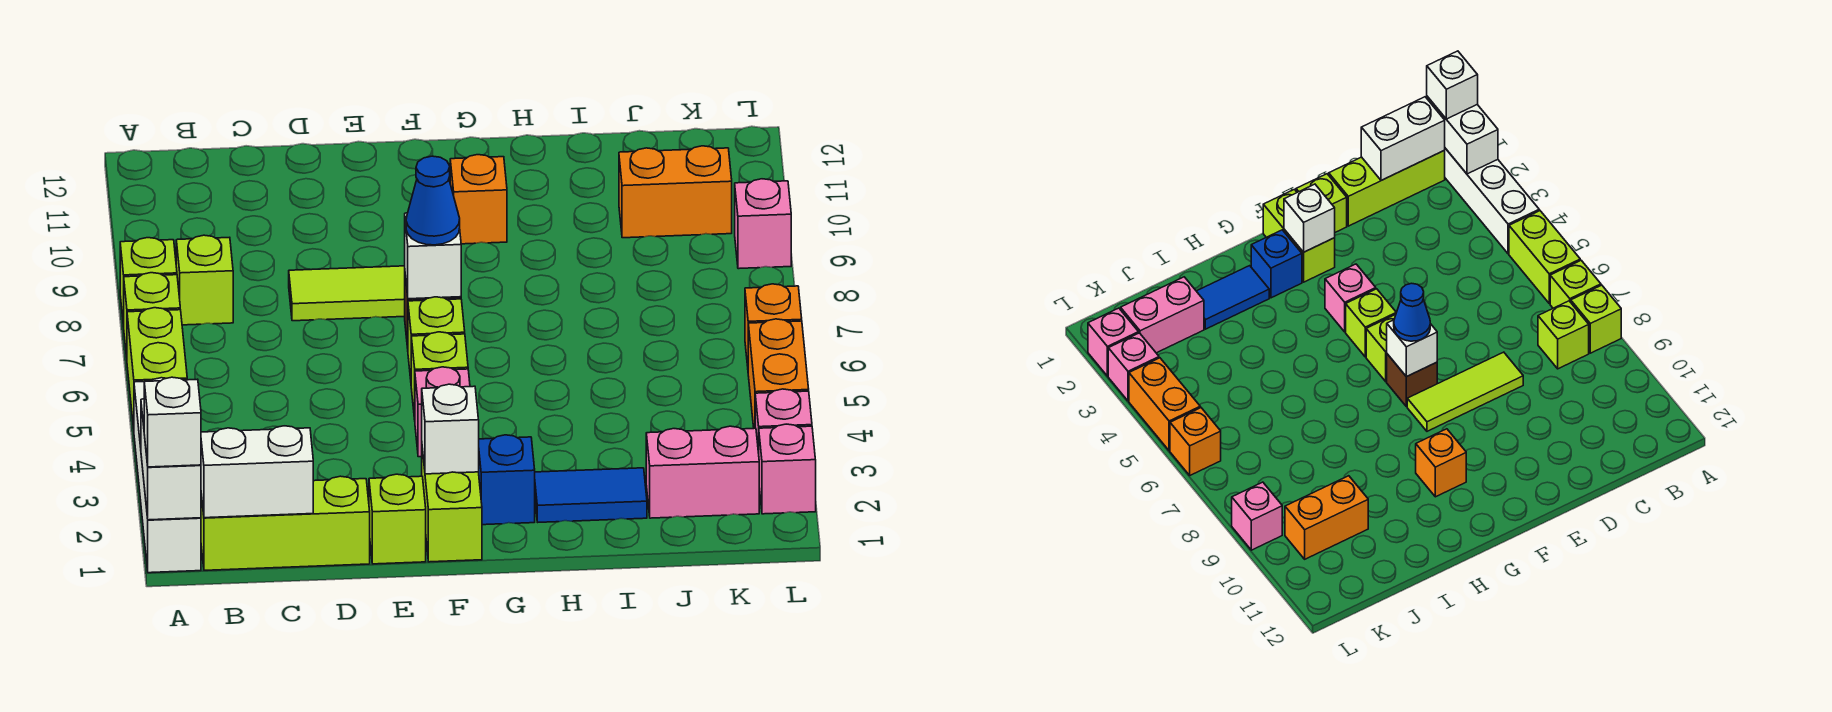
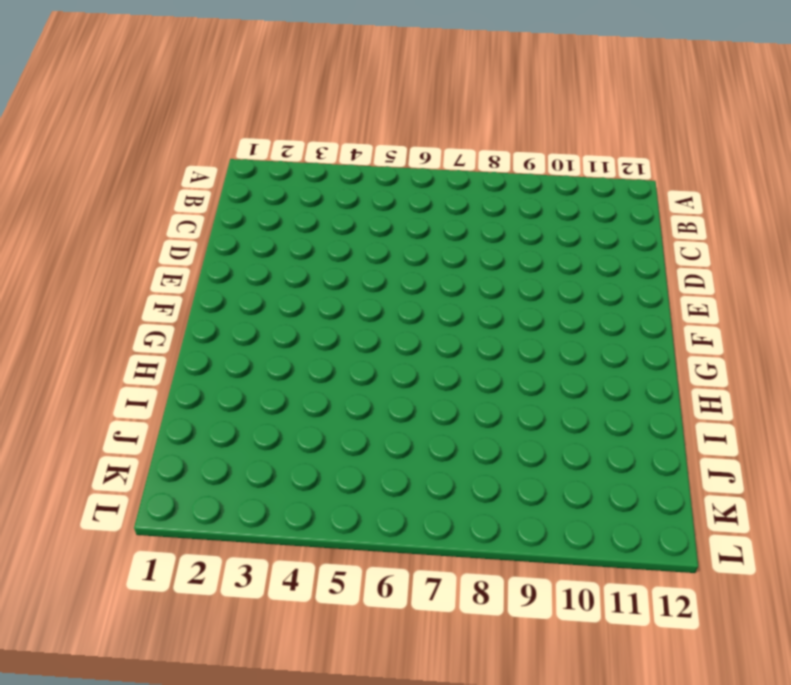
none -> white 1x4 brick [134,378,201,573]
none -> lime 1x2 brick [127,308,187,429]
none -> lime 1x1 brick [124,273,180,357]

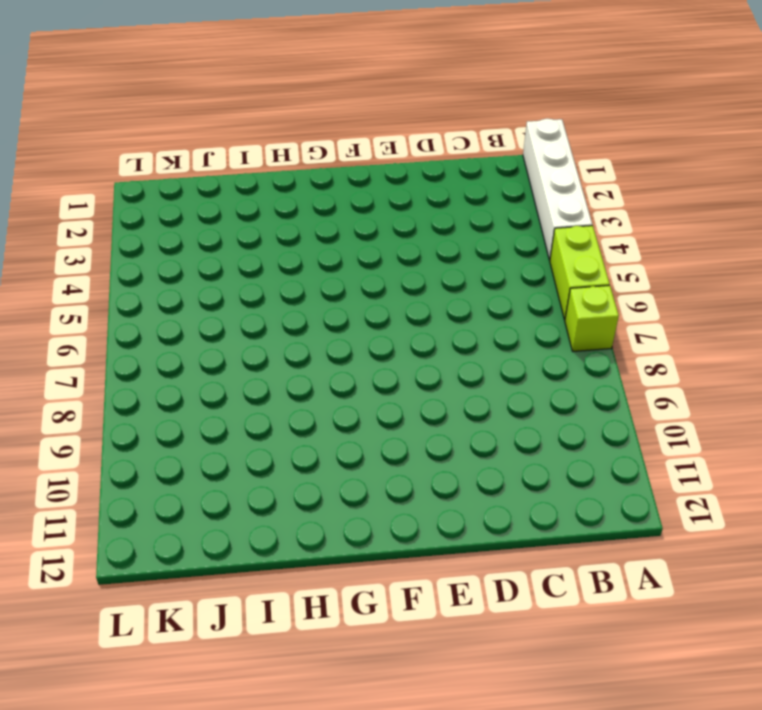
none -> lime 1x1 brick [120,238,177,327]
none -> lime 1x3 brick [201,476,370,570]
none -> lime 1x1 brick [176,235,233,325]

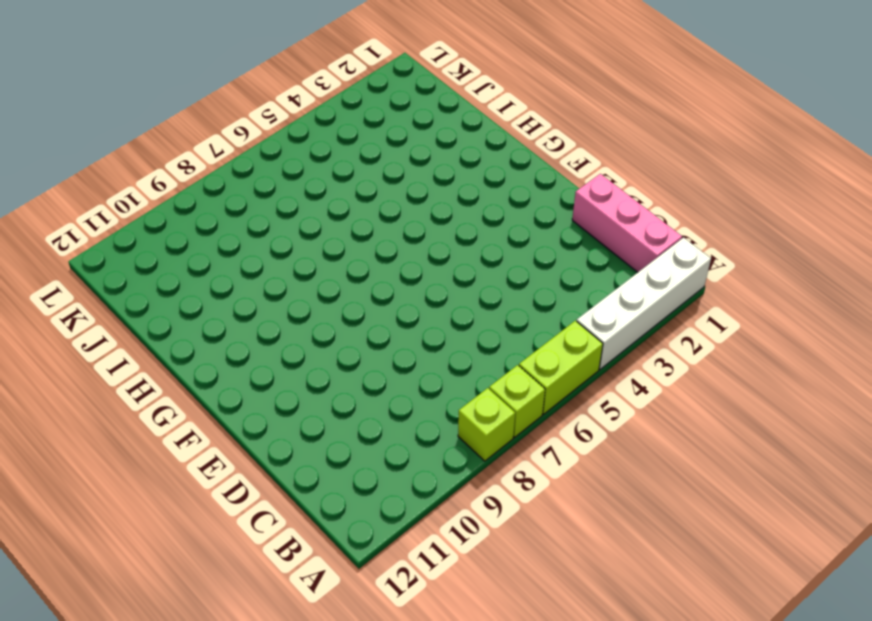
pink 1x3 brick [572,174,682,272] -> lime 1x3 brick [201,476,370,570]
none -> lime 1x1 brick [176,235,233,325]
none -> lime 1x3 tile [289,266,405,321]
none -> lime 1x1 brick [369,474,426,564]

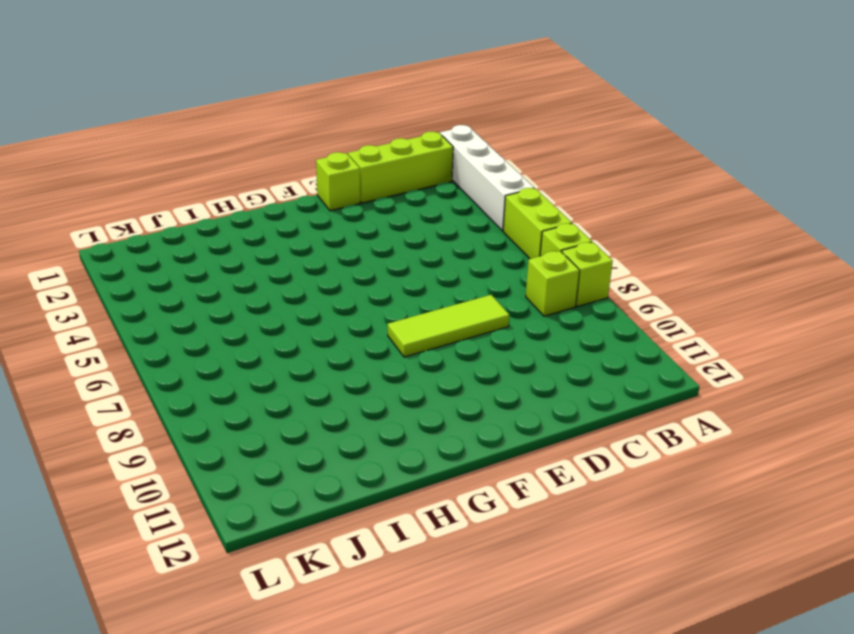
none -> lime 1x2 brick [422,449,482,562]
none -> pink 1x1 brick [415,367,470,457]
none -> lime 1x1 brick [411,332,468,419]

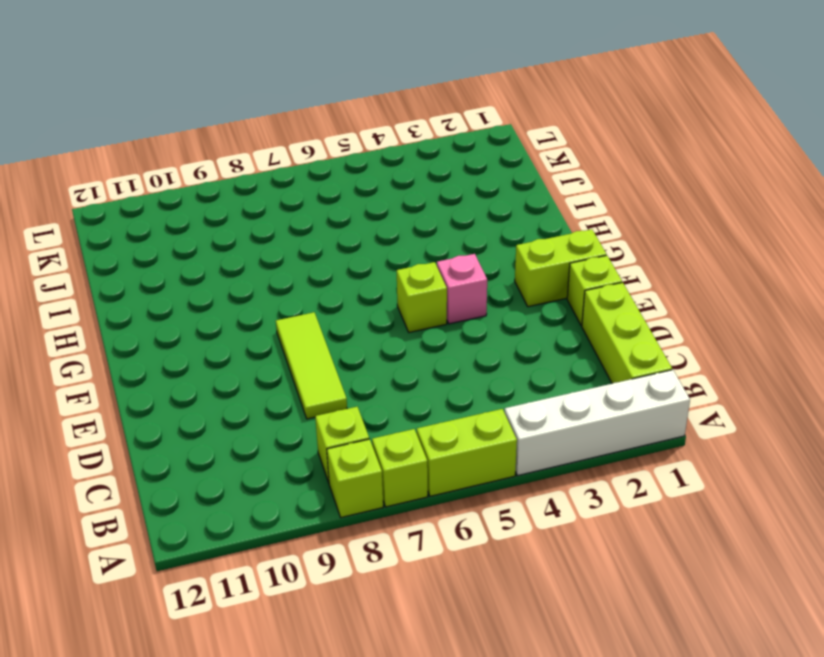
none -> lime 1x1 brick [408,297,465,379]
none -> brown 1x1 brick [1387,354,1437,407]
none -> blue 1x1 brick [479,435,535,525]

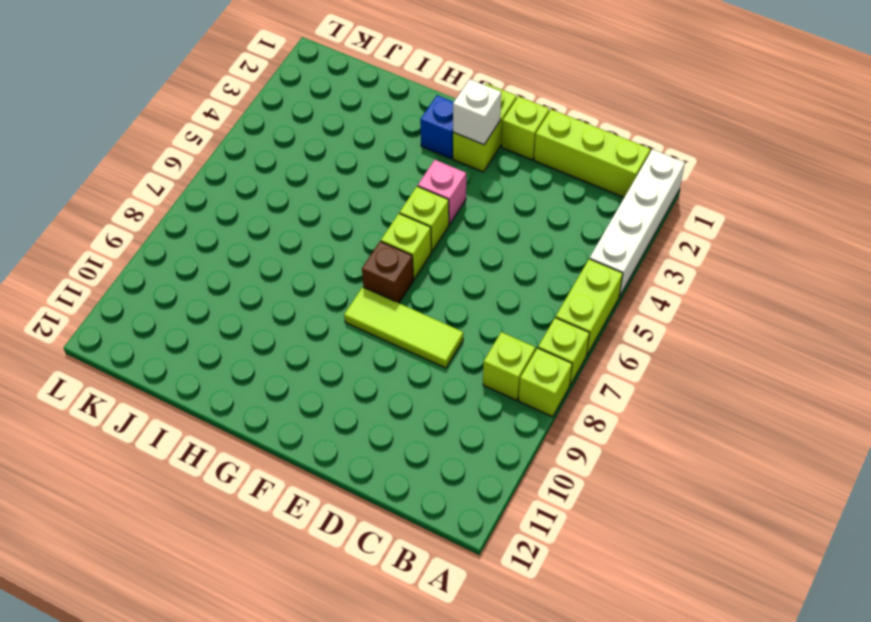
none -> orange 1x1 brick [450,155,507,244]
none -> blue 1x2 tile [535,468,647,522]
none -> pink 1x2 brick [646,426,759,518]

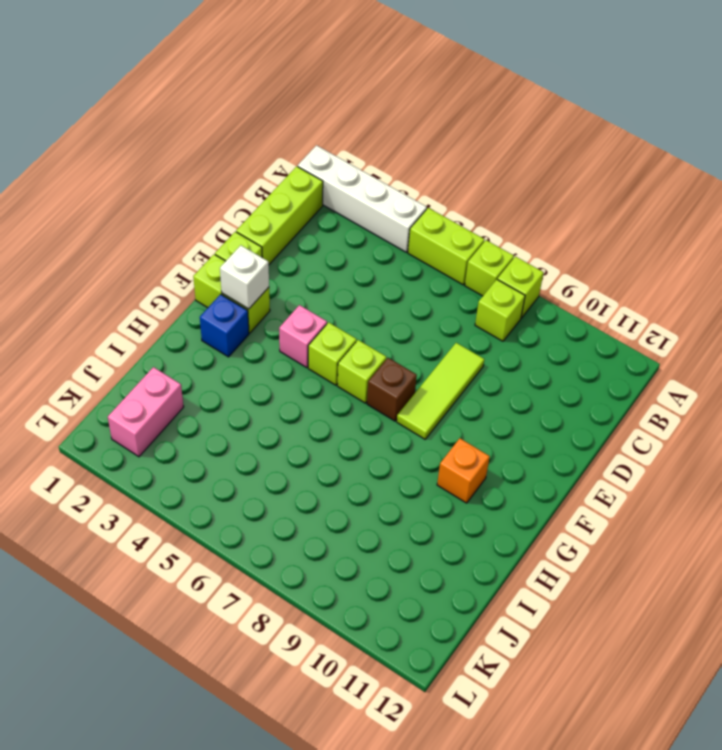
none -> blue 1x2 tile [535,468,647,522]
none -> orange 1x2 brick [619,146,732,238]
none -> pink 1x1 brick [759,424,816,514]

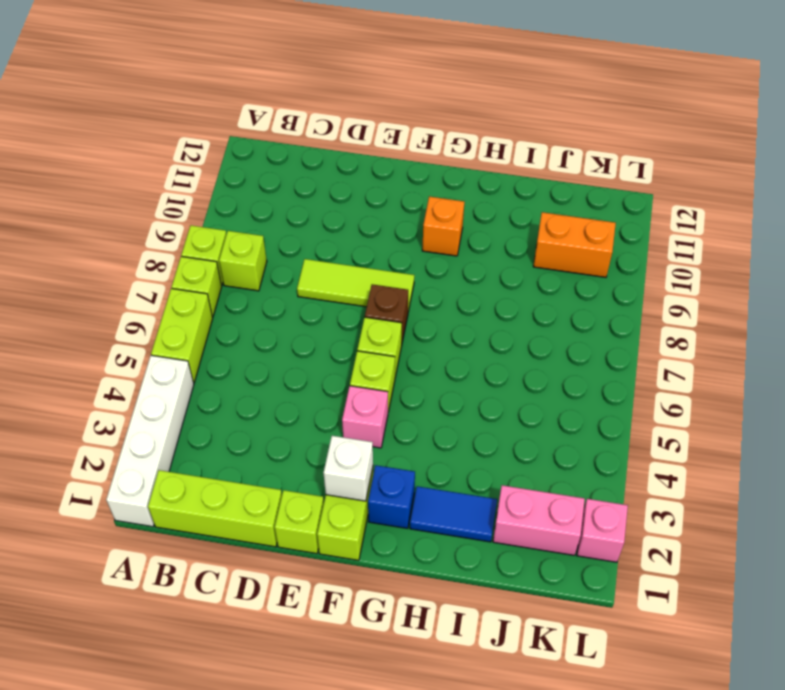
none -> pink 1x1 brick [755,389,812,453]
none -> orange 1x2 brick [748,319,809,428]
none -> orange 1x1 brick [745,284,802,366]

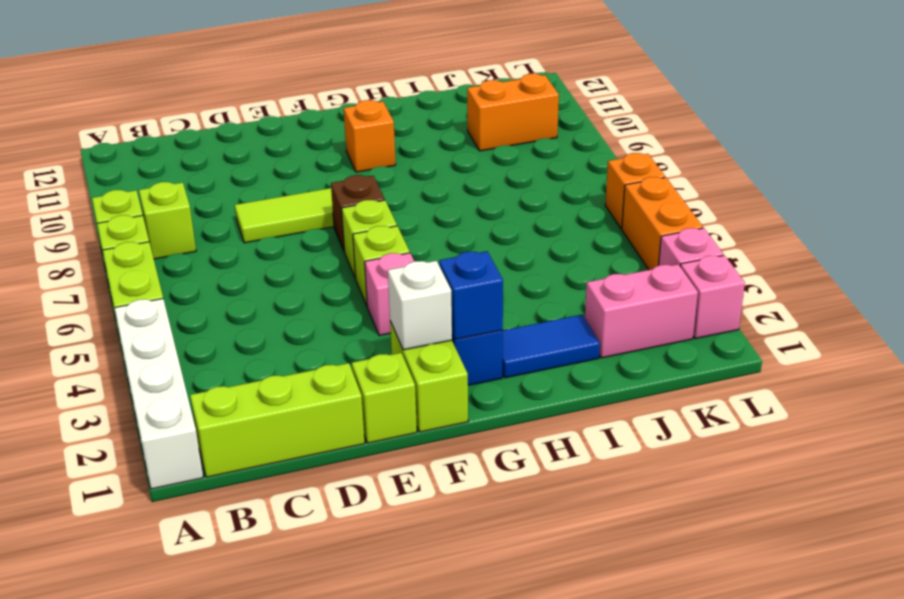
blue 1x1 brick [439,251,503,340] -> none
none -> pink 1x1 brick [735,179,791,269]
none -> white 1x2 brick [141,399,201,520]
none -> white 1x2 brick [201,426,313,518]

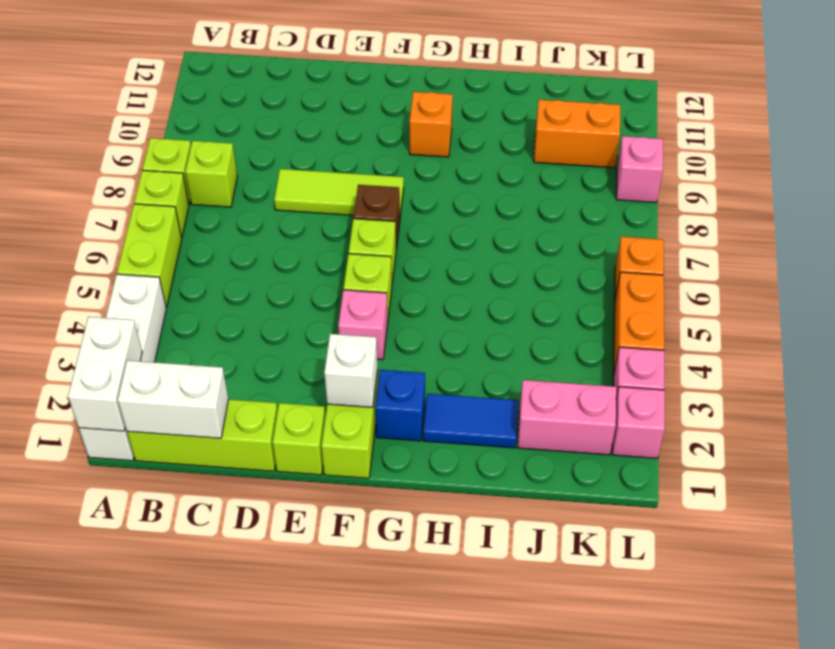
none -> white 1x1 brick [405,213,461,299]
none -> white 1x1 brick [144,377,201,467]
none -> blue 1x1 cone [406,156,460,245]

